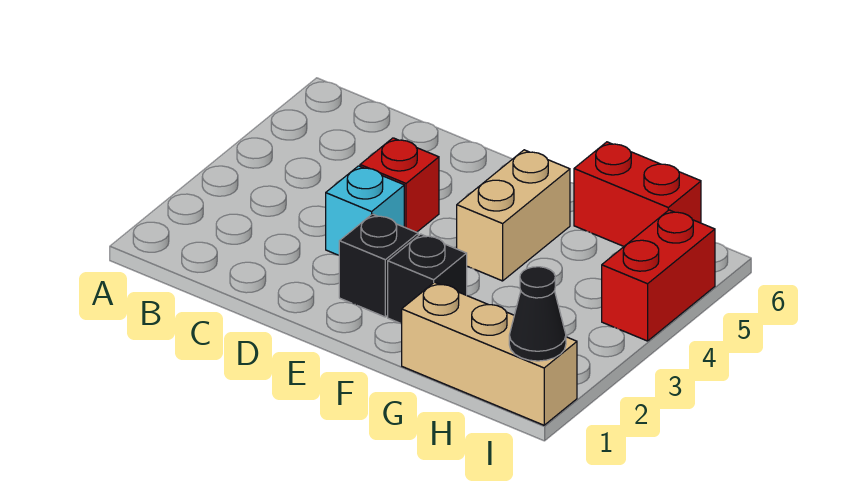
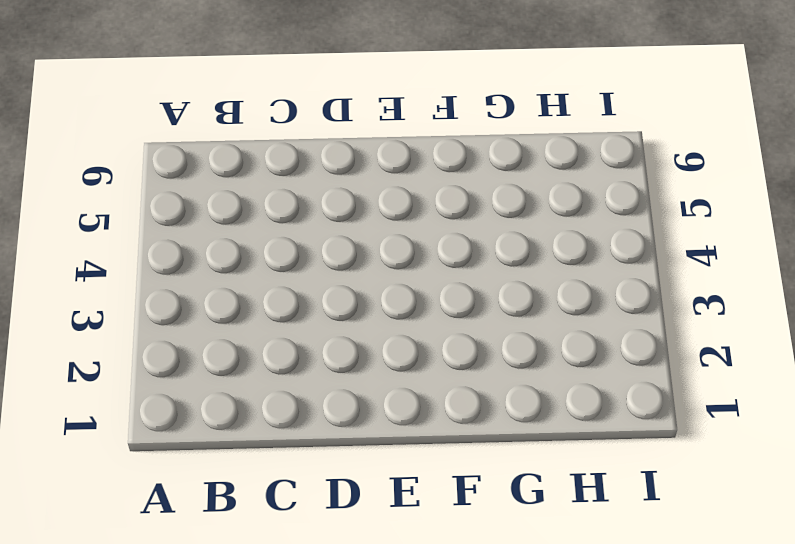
none -> cyan 1x1 brick [326,166,404,255]
none -> red 1x1 brick [360,138,439,232]

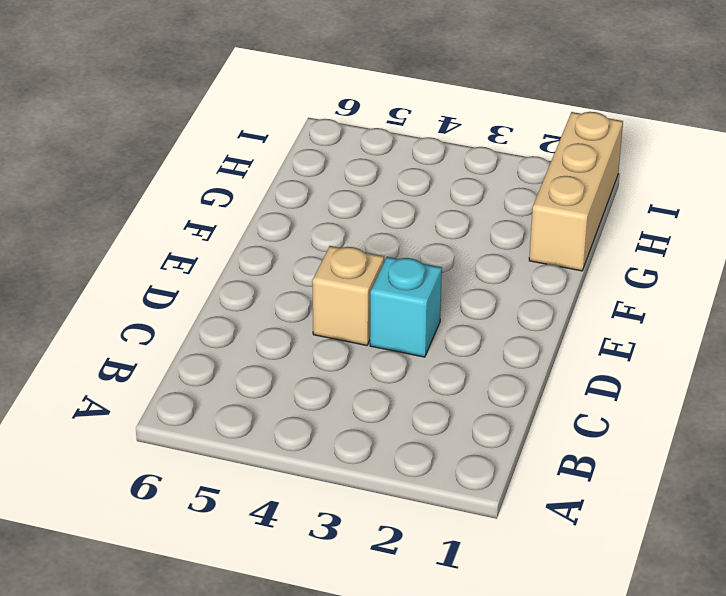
tan 1x1 brick [312,246,384,345] -> red 1x1 brick [360,138,439,232]
none -> black 1x1 brick [339,214,418,317]
none -> black 1x1 brick [388,234,467,324]

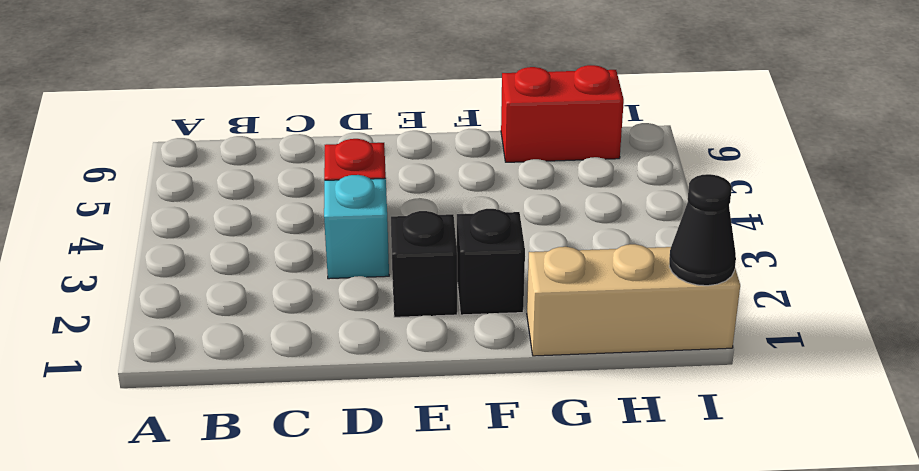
none -> tan 1x2 brick [457,150,570,281]
none -> red 1x2 brick [602,210,715,341]

